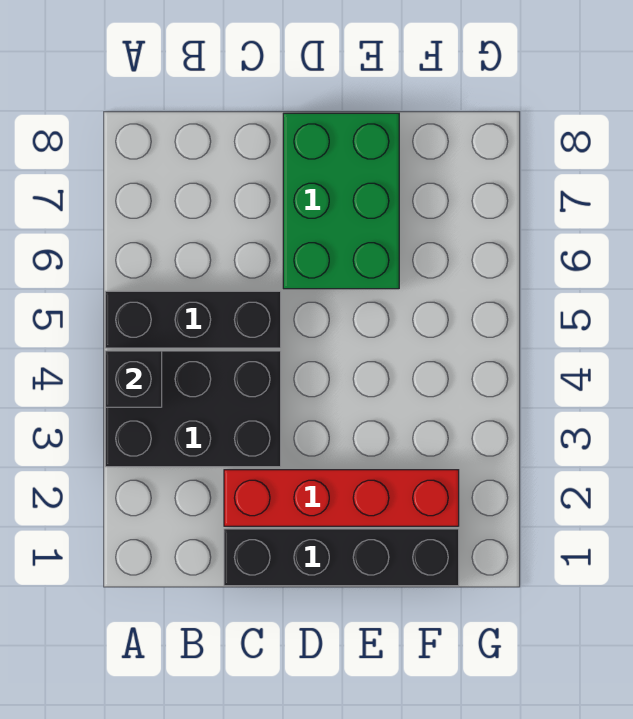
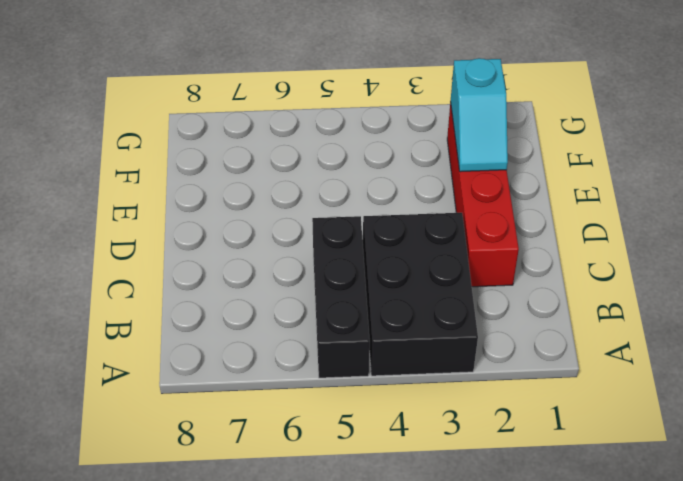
cyan 1x2 slope [451,58,508,172] -> none
none -> black 1x4 brick [224,529,459,586]
none -> green 2x3 brick [283,113,399,289]

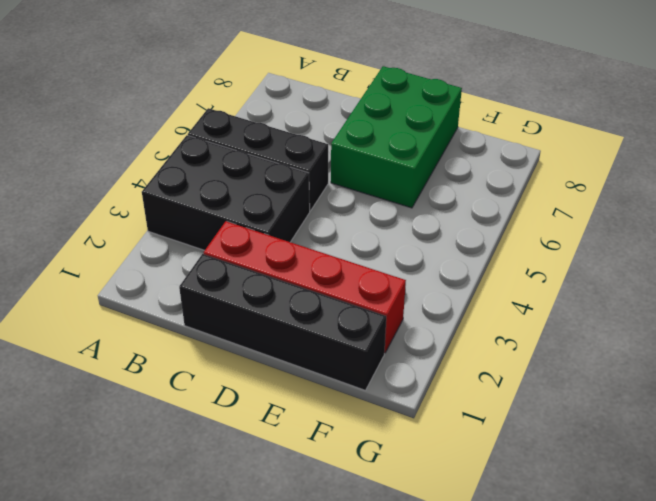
none -> black 1x1 brick [105,351,162,407]

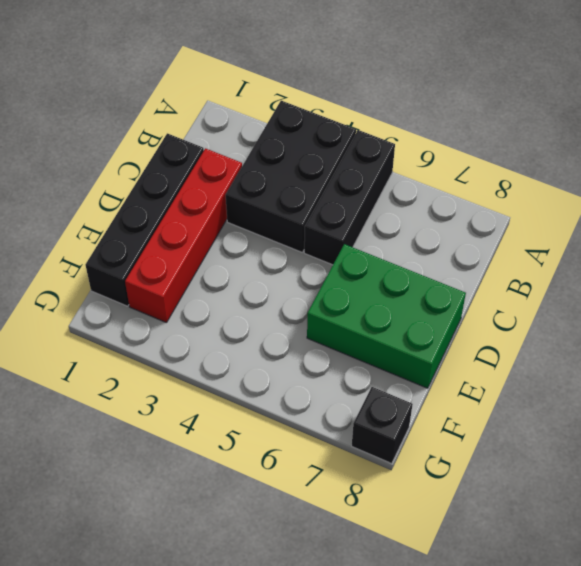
black 1x1 brick [352,387,413,464] -> black 1x1 brick moved to [105,351,162,407]

